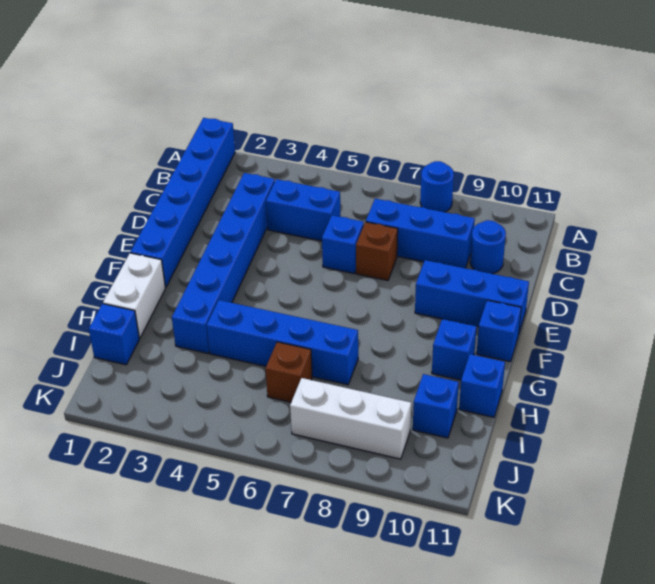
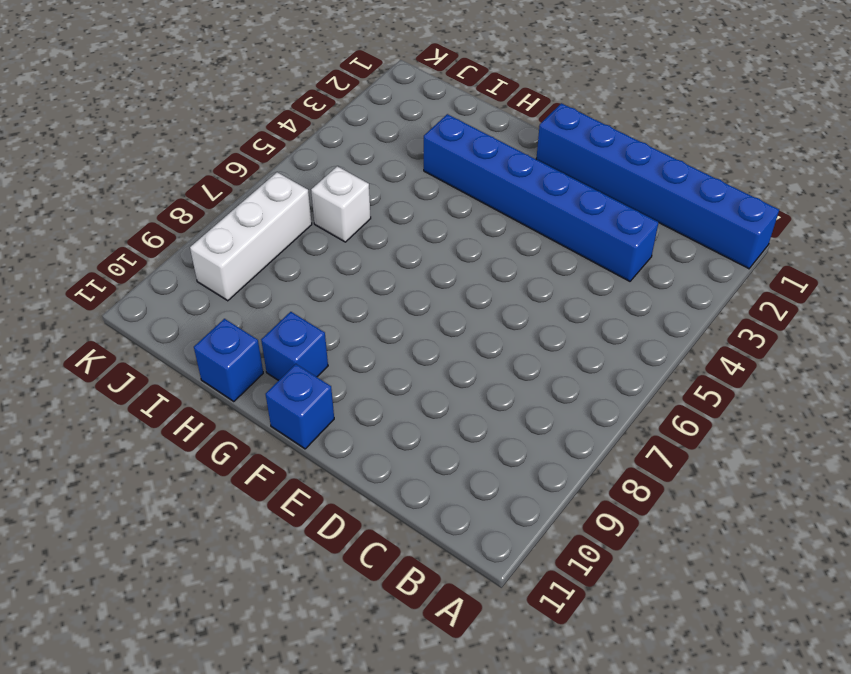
white 1x1 brick [311,166,371,242] -> brown 1x1 brick [265,342,312,402]
none -> blue 1x1 round brick [420,161,454,212]
none -> blue 1x2 brick [266,179,341,241]
none -> blue 1x3 brick [366,199,475,268]

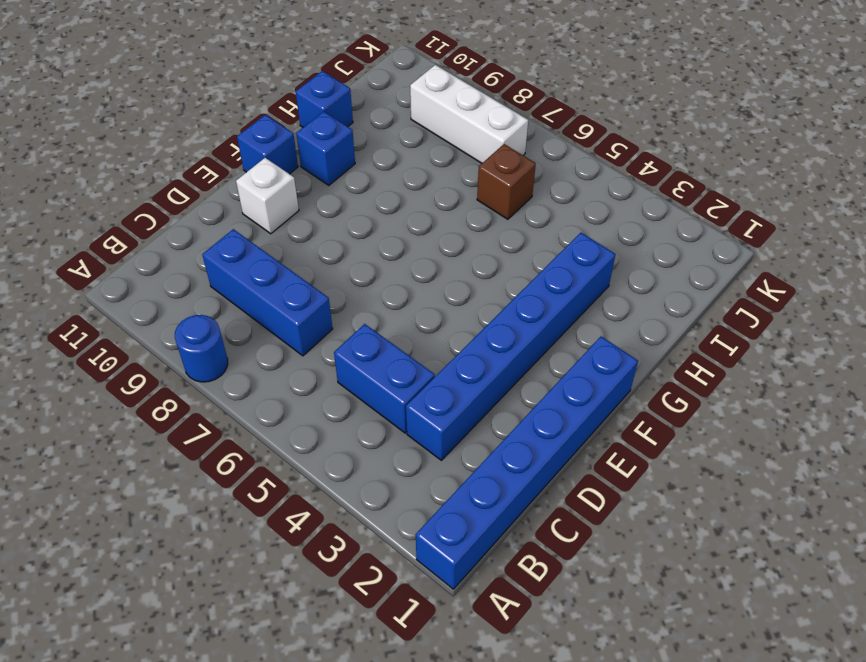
white 1x1 brick [236,158,299,234] -> blue 1x3 brick [415,260,529,332]
none -> blue 1x1 round brick [470,220,506,274]
none -> blue 1x1 brick [322,215,364,273]
none -> brown 1x1 brick [356,222,398,281]

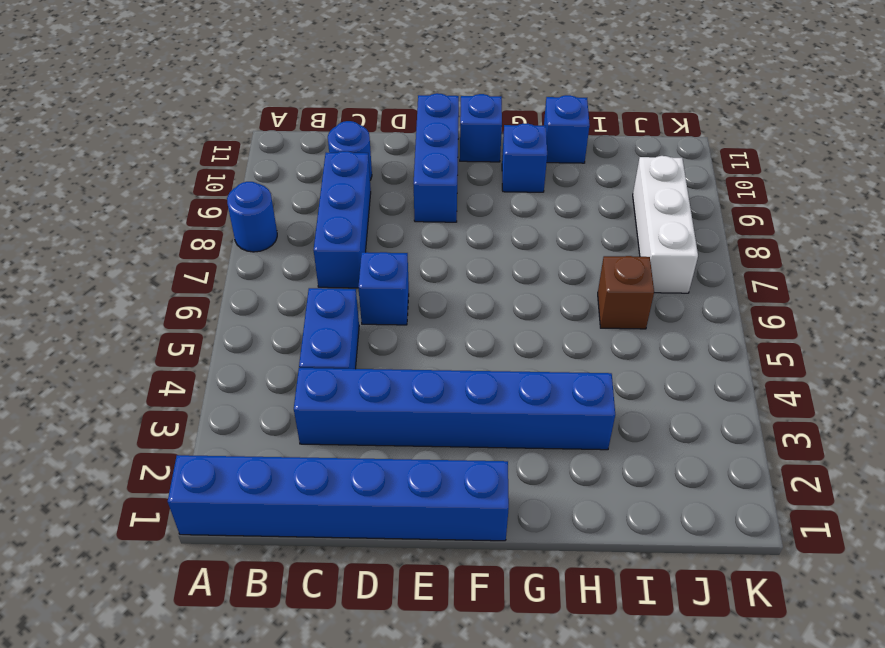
none -> brown 1x1 brick [356,222,398,281]
none -> white 1x2 brick [103,253,165,338]
none -> blue 1x4 brick [207,300,358,385]

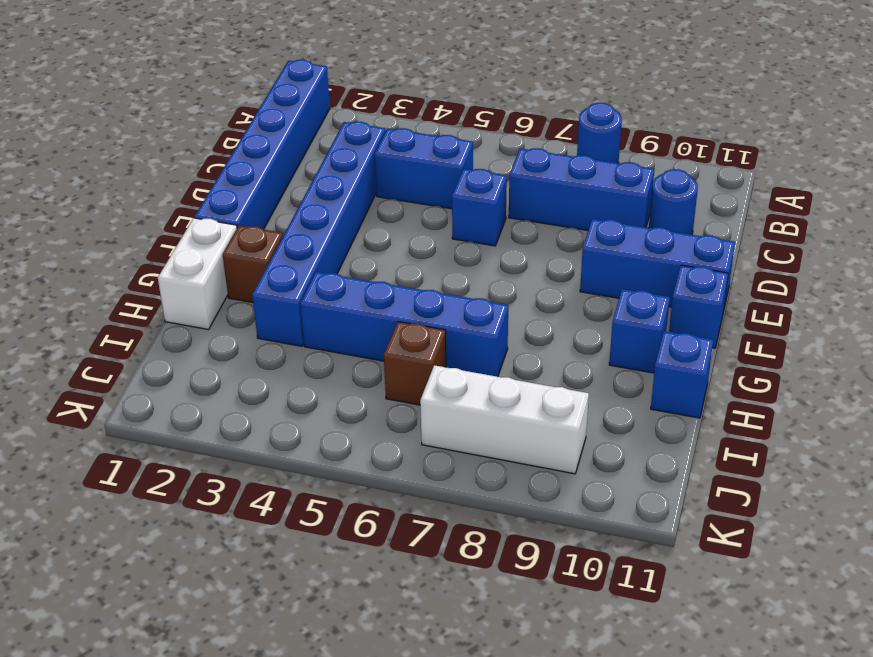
brown 1x1 brick [223,226,283,302] -> brown 1x1 brick moved to [356,222,398,281]
none -> blue 1x1 brick [89,304,139,365]
none -> blue 1x1 brick [413,374,459,438]

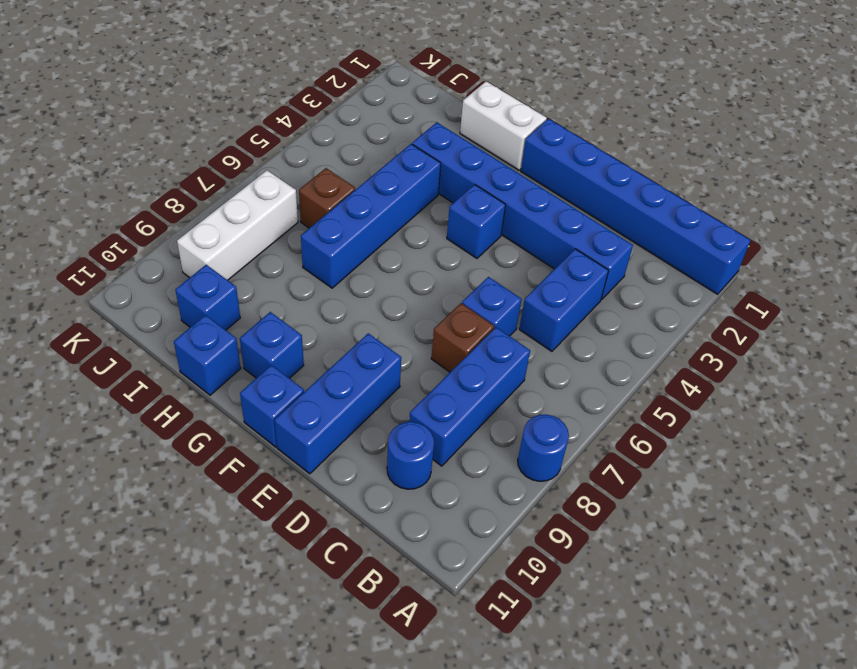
blue 1x1 brick [447,184,506,258] -> blue 1x1 brick moved to [89,304,139,365]

